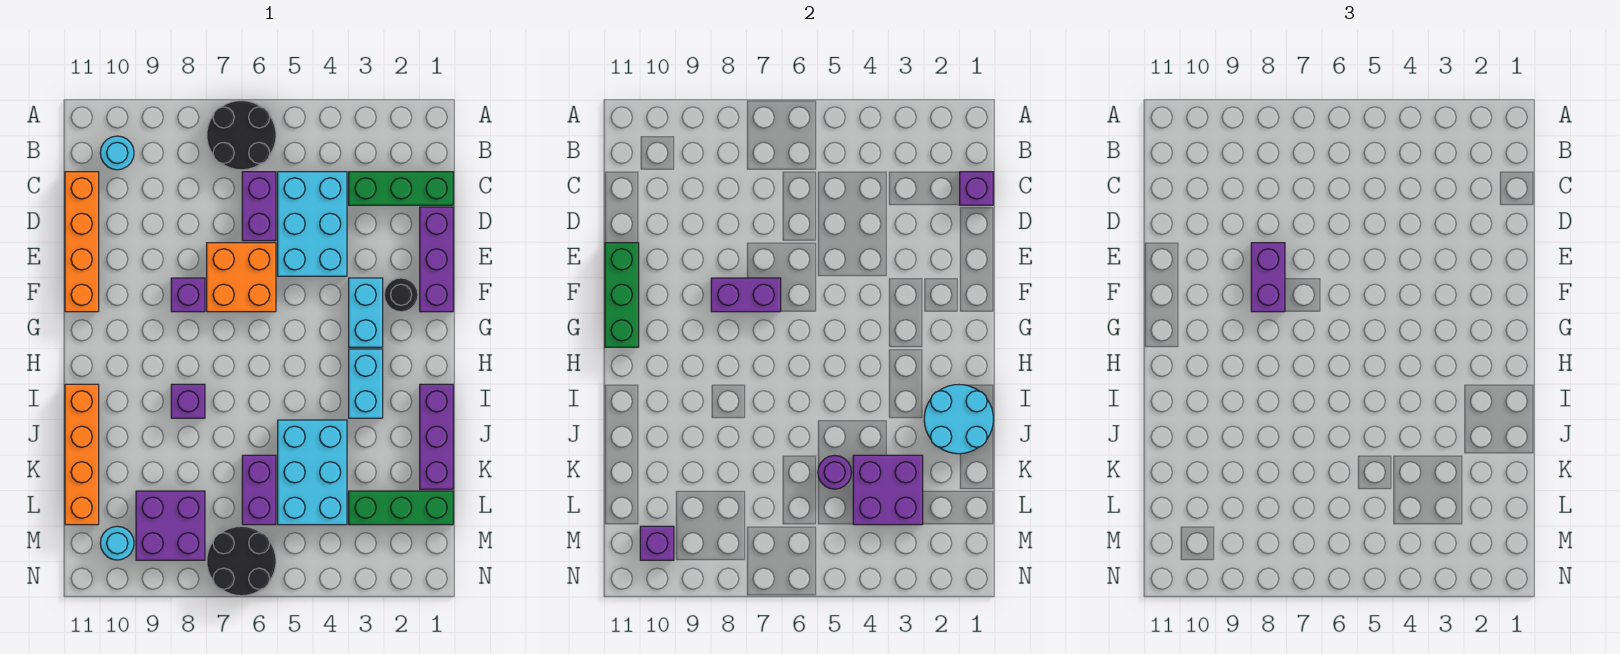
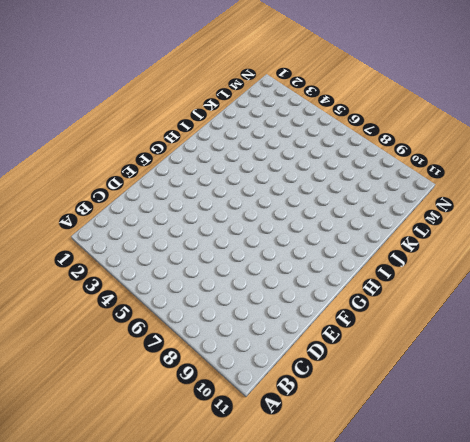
none -> black 2x2 round brick [207,101,276,170]
none -> cyan 1x1 round brick [100,136,134,170]
none -> green 1x3 brick [349,172,453,205]

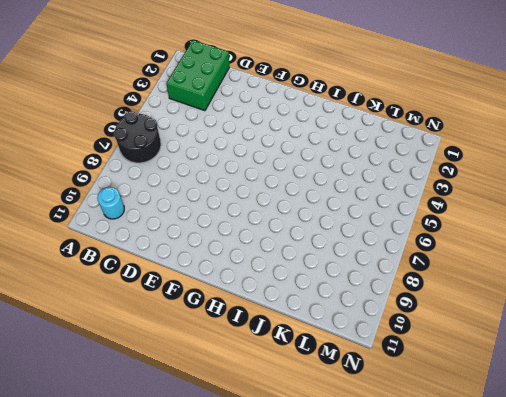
green 2x3 brick [166,40,229,111] -> green 1x3 brick [349,172,453,205]
none -> cyan 2x3 brick [278,172,347,276]
none -> purple 1x2 brick [242,172,276,241]
none -> orange 1x4 brick [65,172,99,312]

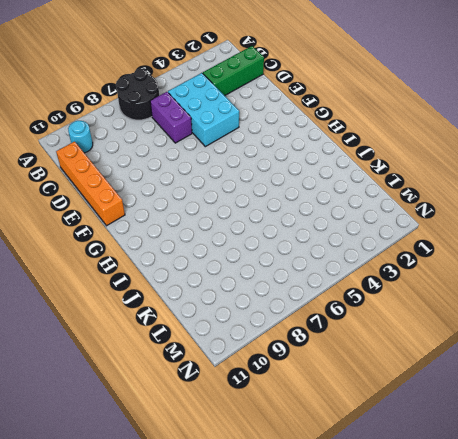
none -> purple 1x3 brick [420,207,453,312]
none -> orange 2x2 brick [207,243,276,312]
none -> black 1x1 round brick [384,278,418,312]

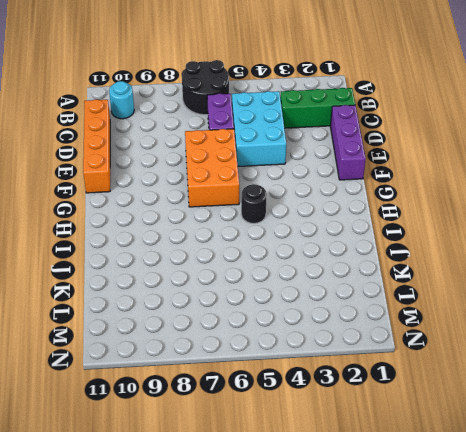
orange 2x3 brick [185,129,239,207] -> orange 2x2 brick [207,243,276,312]
black 1x1 round brick [241,184,267,223] -> black 1x1 round brick moved to [384,278,418,312]
none -> cyan 1x2 brick [349,278,383,347]
none -> purple 1x1 brick [171,278,205,312]
none -> cyan 1x2 brick [349,349,383,418]

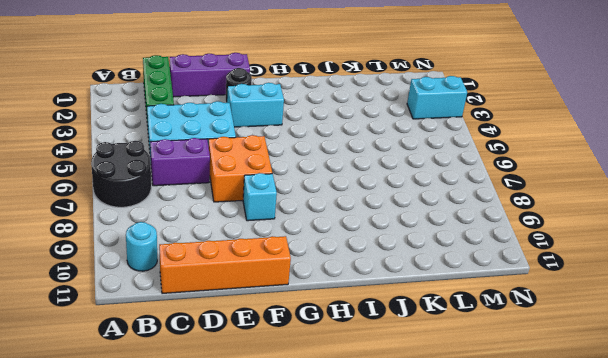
cyan 1x1 brick [243,173,277,221] -> purple 1x1 brick [171,278,205,312]
cyan 1x2 brick [407,76,467,119] -> cyan 1x2 brick moved to [349,349,383,418]
none -> purple 1x3 brick [420,384,453,489]
none -> purple 1x1 brick [171,384,205,418]
none -> orange 1x4 brick [65,384,99,525]

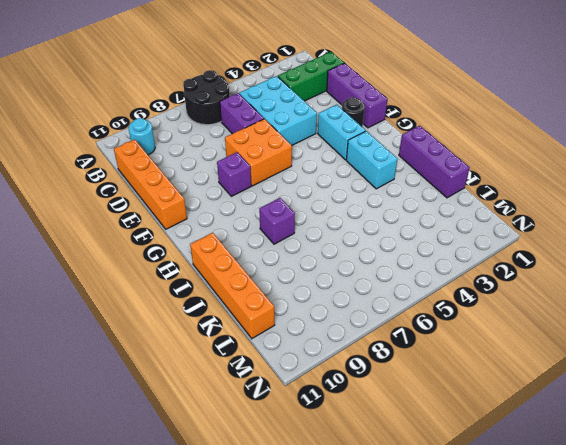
none -> cyan 2x3 brick [278,420,347,525]
none -> purple 1x2 brick [242,455,276,525]
none -> green 1x3 brick [349,491,453,525]

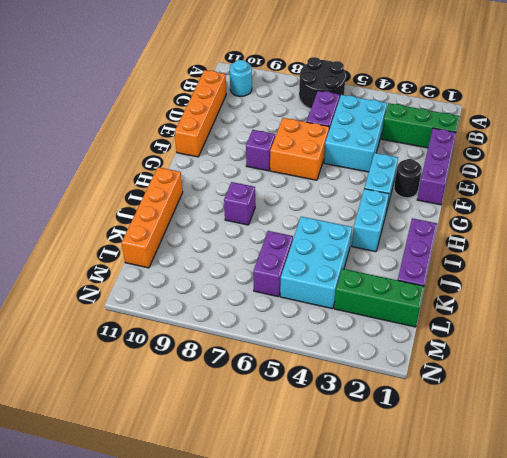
none -> purple 2x2 brick [136,491,205,560]
none -> black 2x2 round brick [207,526,276,596]
none -> cyan 1x1 round brick [100,526,134,560]

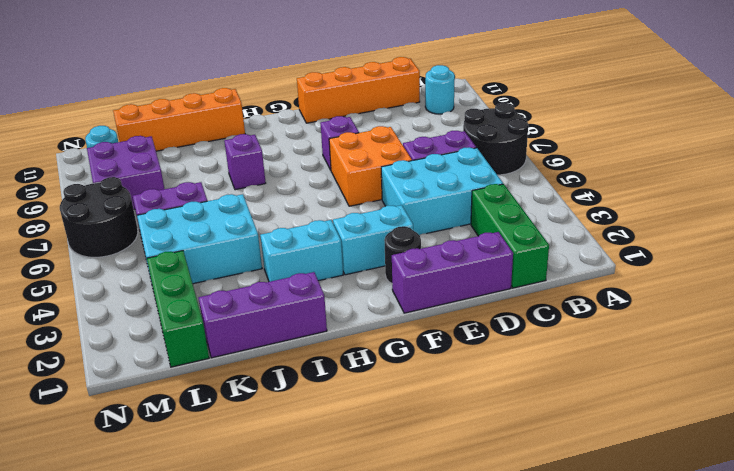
none -> purple 1x1 brick [960,172,993,205]
none -> green 1x3 brick [605,243,639,347]
none -> purple 1x2 brick [711,278,781,312]

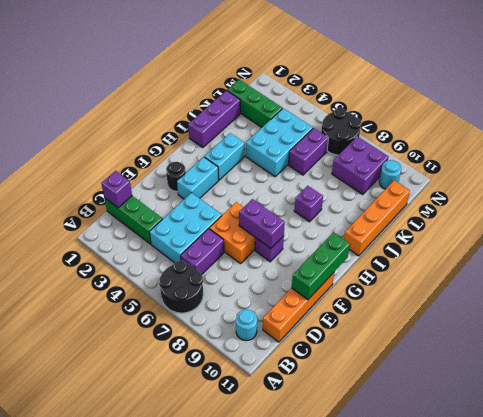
none -> purple 1x3 brick [420,207,453,312]
none -> cyan 2x2 round brick [924,384,993,454]
none -> purple 2x2 brick [853,455,923,525]

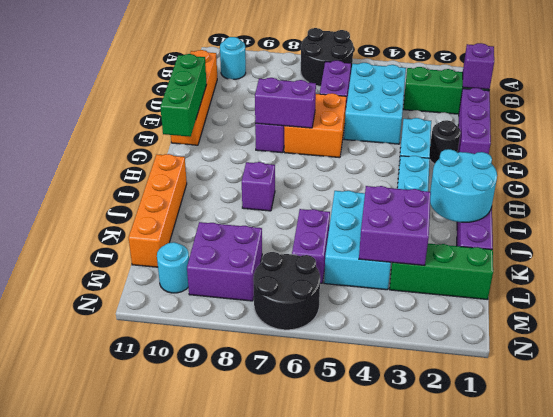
none -> purple 1x1 round brick [818,455,852,489]
none -> purple 1x1 brick [640,526,674,560]
none -> purple 1x2 brick [1251,243,1285,312]

